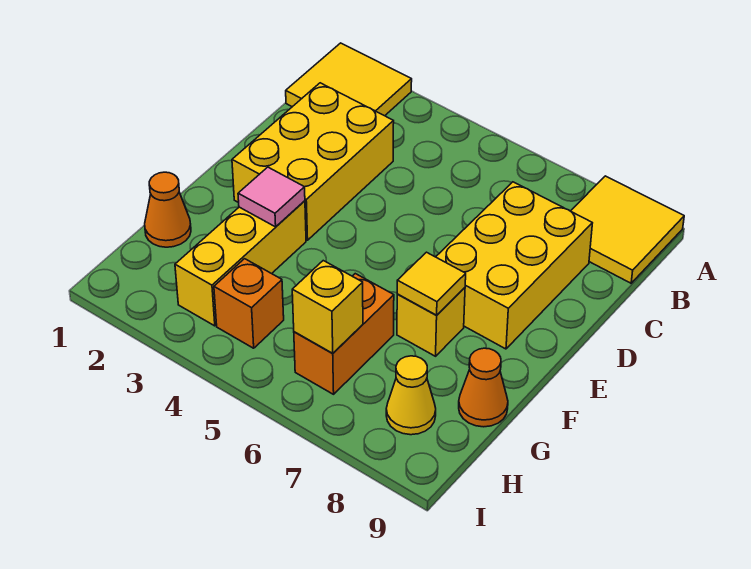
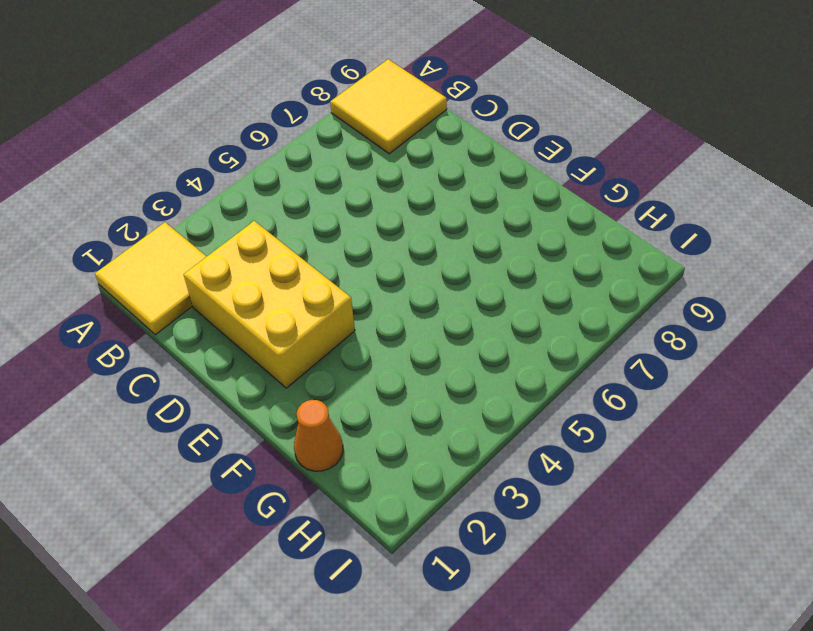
none -> yellow 2x3 brick [436,182,592,349]
none -> yellow 1x3 brick [175,201,306,326]
none -> yellow 1x1 brick [397,288,465,356]

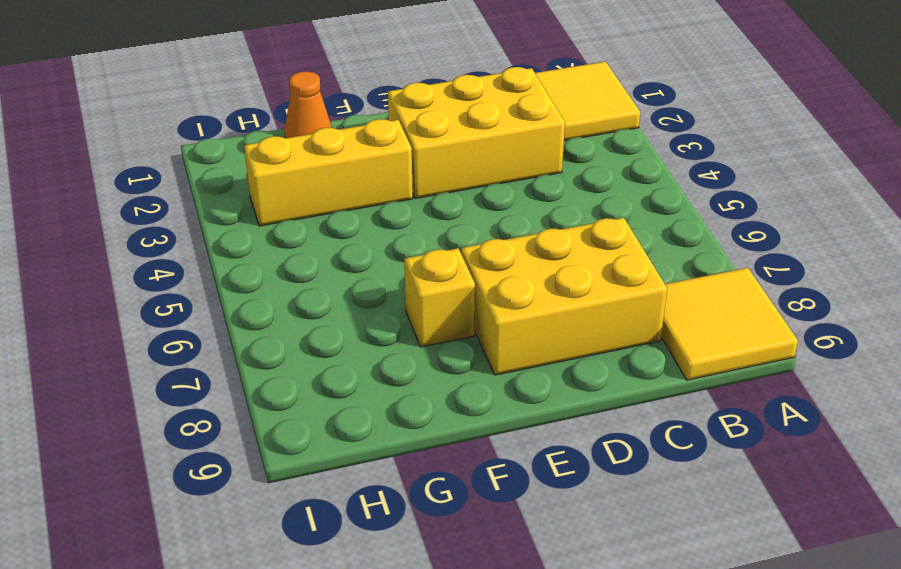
none -> orange 1x2 brick [294,274,394,394]
none -> orange 1x1 cone [459,348,508,427]
none -> orange 1x1 brick [214,259,284,348]

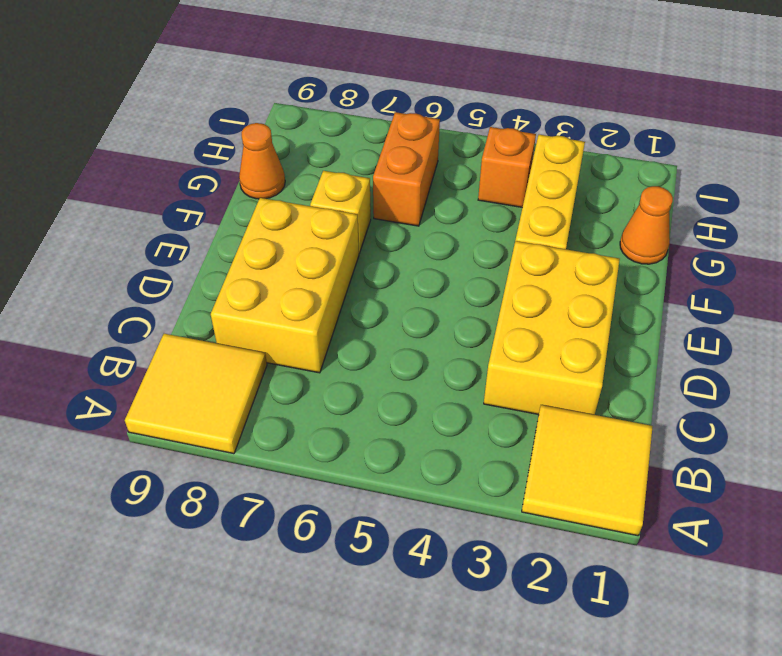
none -> yellow 1x1 cone [386,356,436,435]
none -> pink 1x1 tile [238,167,305,227]
none -> yellow 1x1 tile [397,252,466,315]

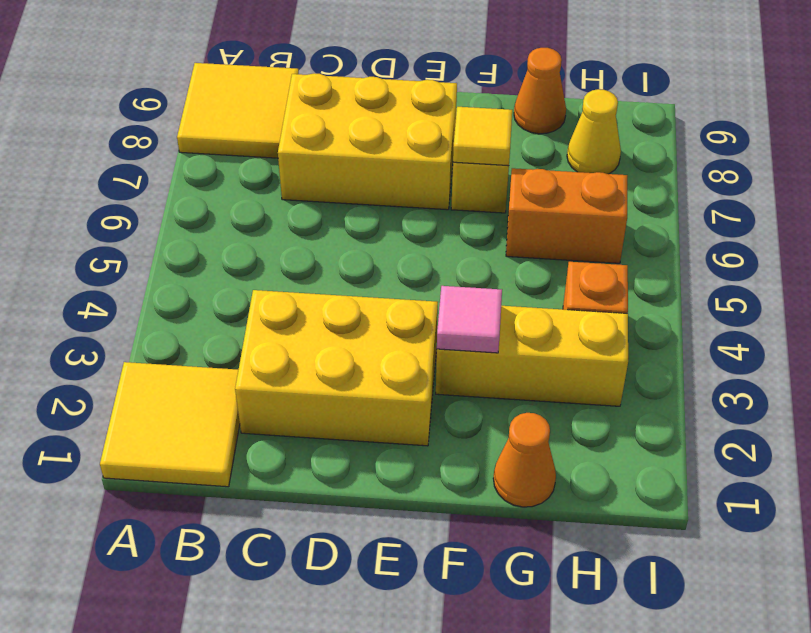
none -> yellow 1x1 brick [292,261,363,353]

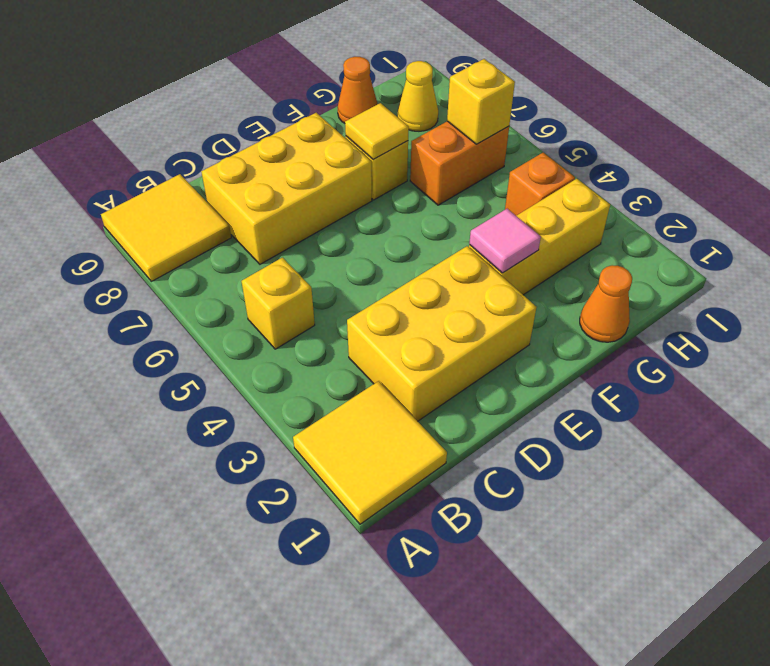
yellow 1x1 brick [241,258,315,349] -> none

